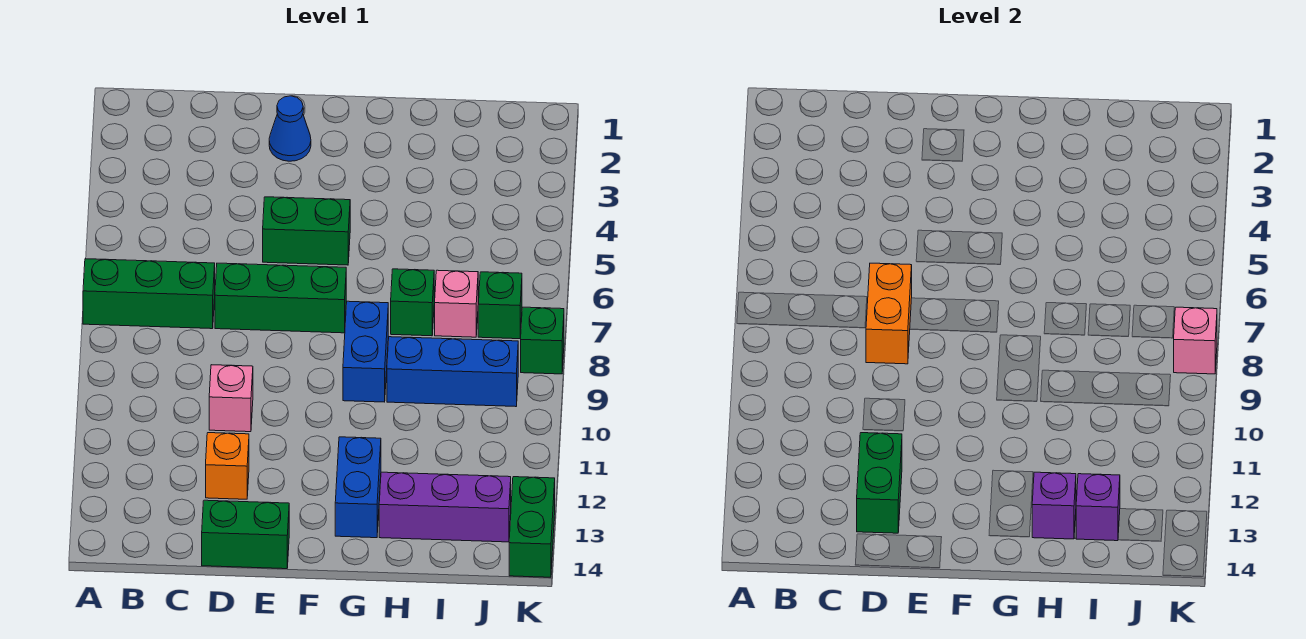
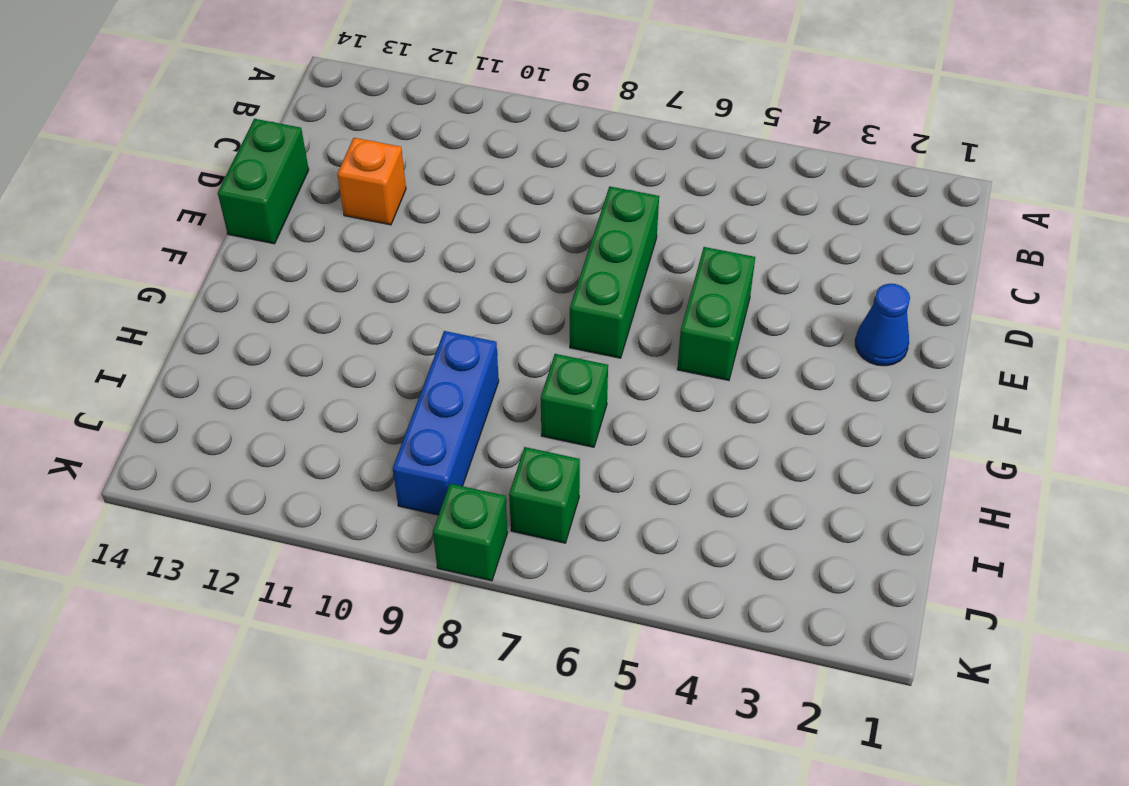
none -> green 1x3 brick [83,259,215,329]
none -> pink 1x1 brick [209,365,253,432]
none -> blue 1x2 brick [343,301,388,402]

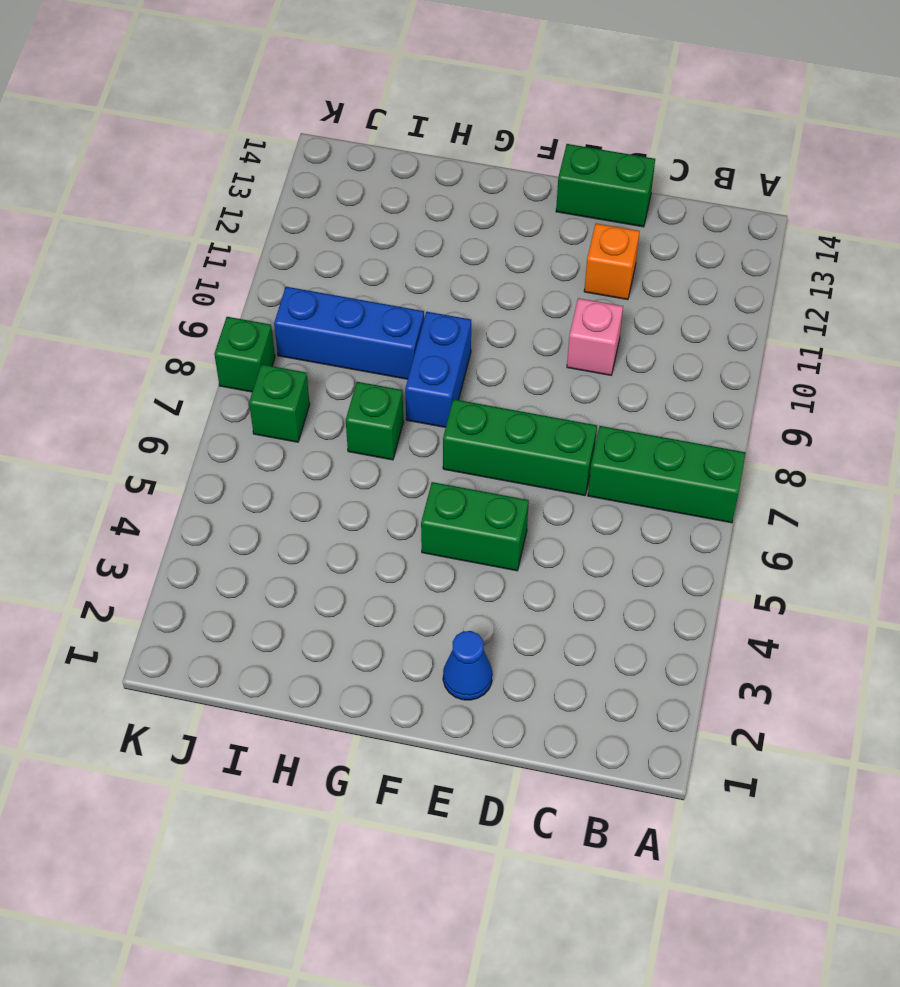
none -> blue 1x2 brick [335,437,381,538]
none -> purple 1x3 brick [379,472,511,542]
none -> pink 1x1 brick [435,270,478,337]

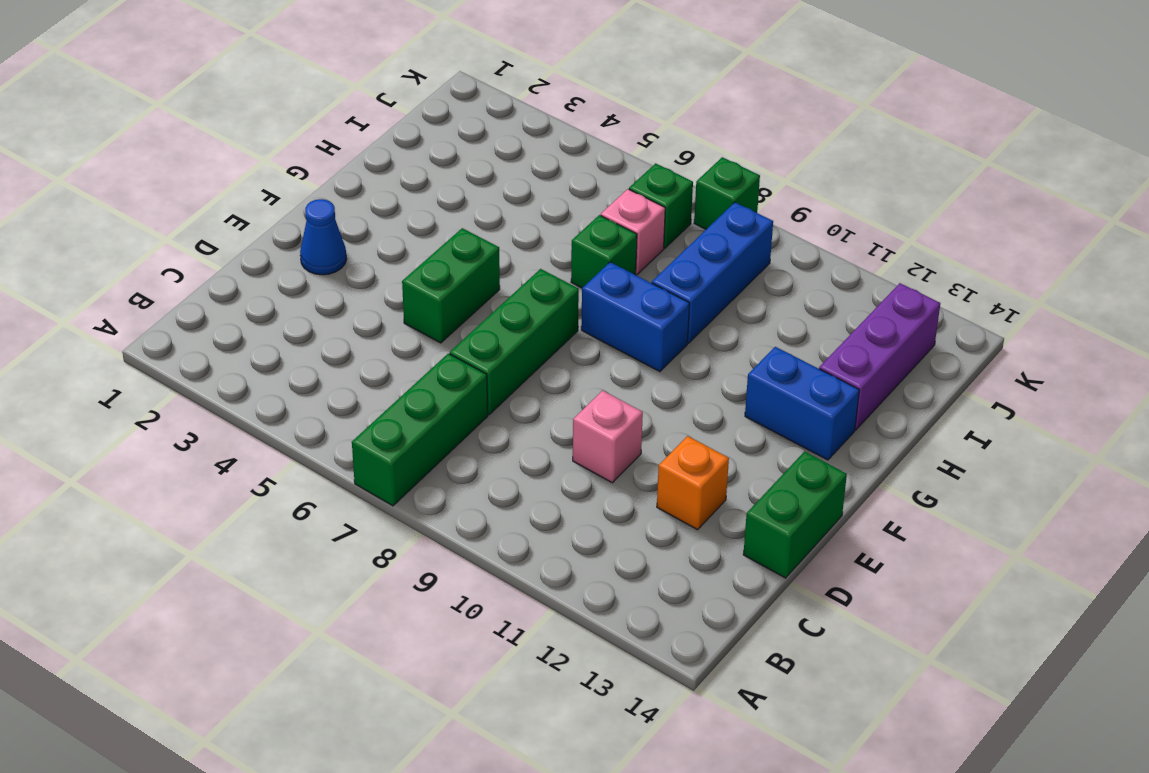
none -> green 1x2 brick [509,477,555,577]
none -> orange 1x2 brick [866,263,912,364]
none -> green 1x2 brick [857,433,902,533]

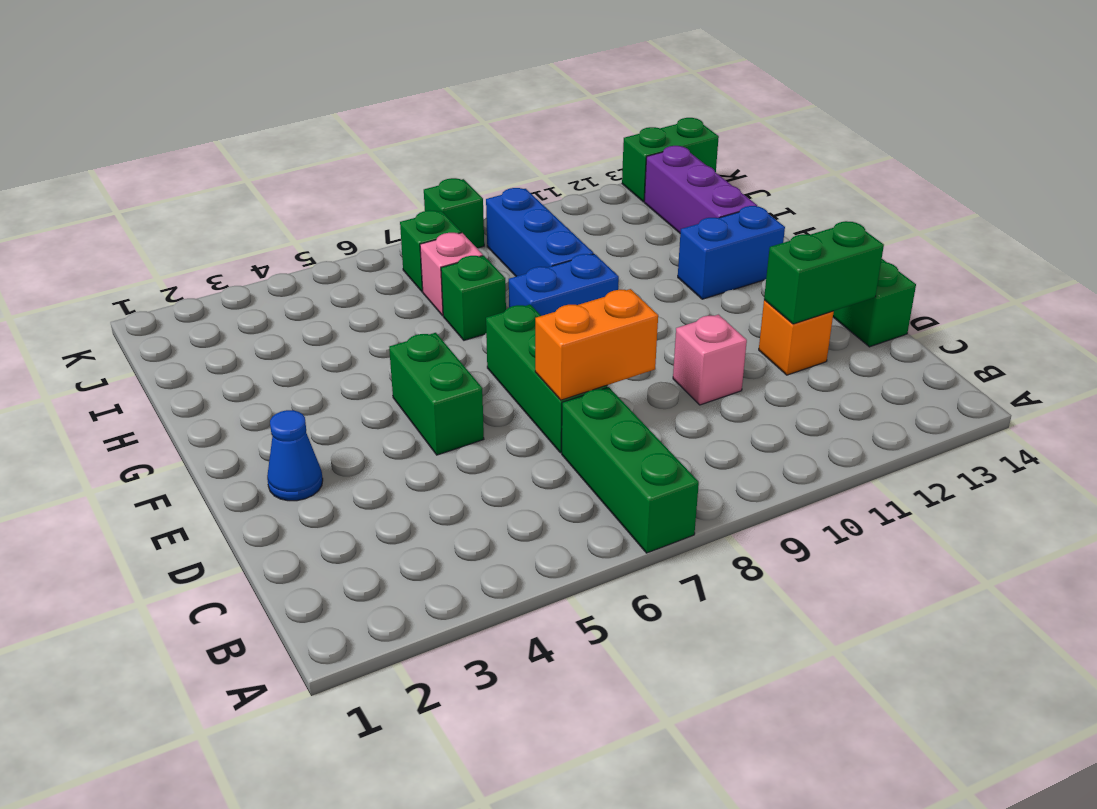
none -> purple 1x1 brick [1032,472,1076,539]
none -> purple 1x1 brick [1076,474,1120,541]
none -> pink 1x1 brick [1174,307,1217,374]

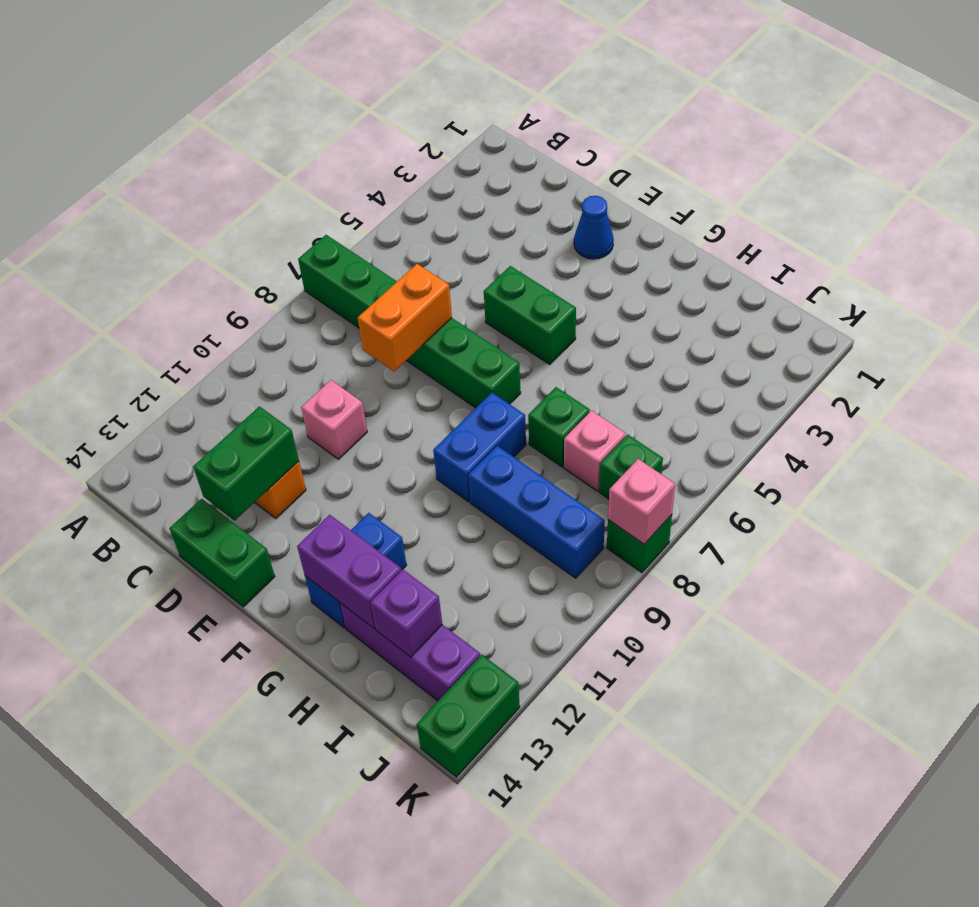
purple 1x2 brick [297,515,401,628] -> purple 1x1 brick [1032,472,1076,539]

